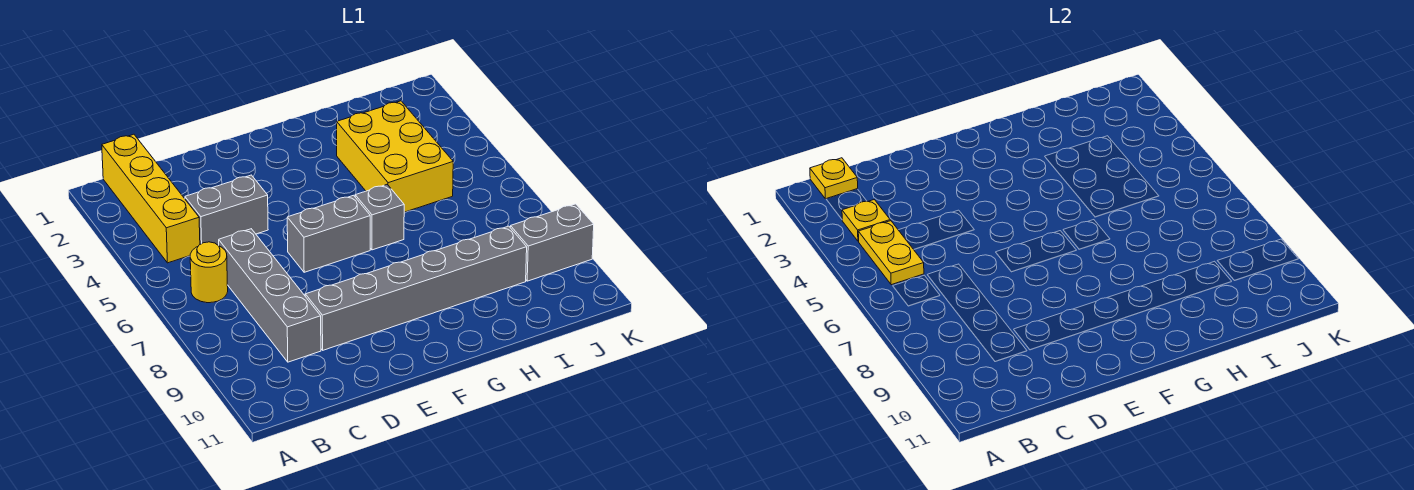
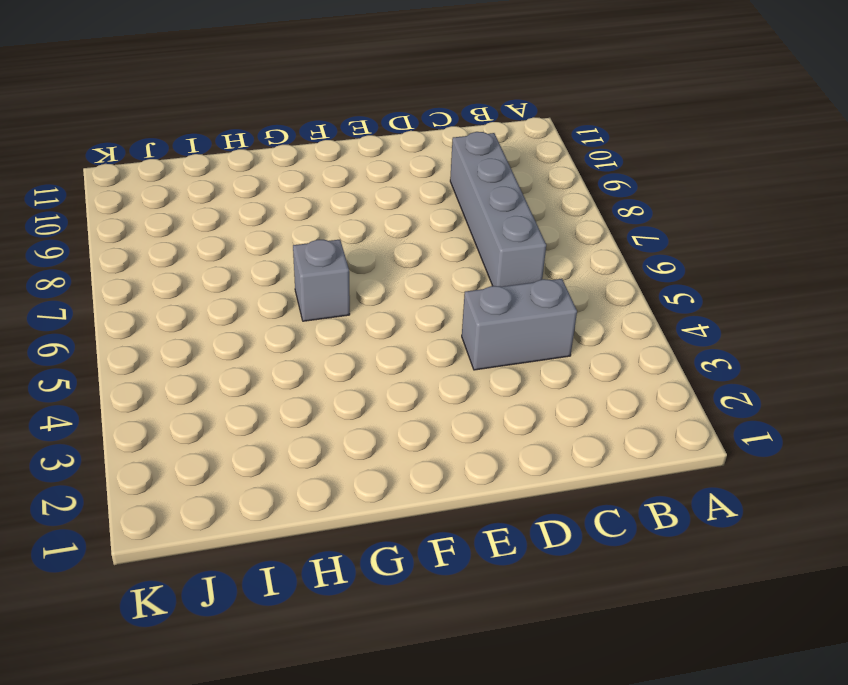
none -> yellow 1x4 brick [102,134,200,263]
none -> yellow 1x1 round brick [190,242,228,303]
none -> grey 1x6 brick [305,226,527,350]

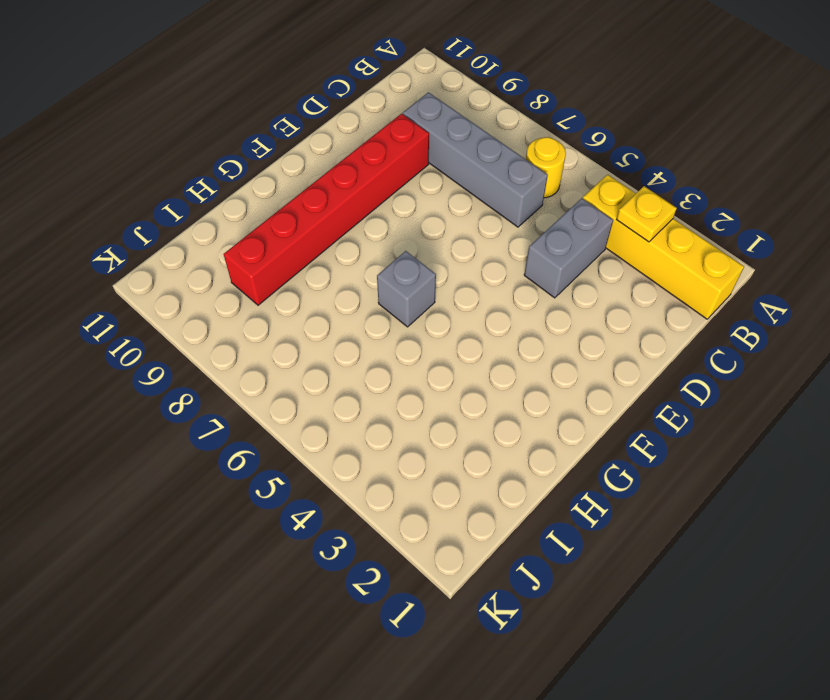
red 1x6 brick [224,114,429,305] -> grey 1x6 brick [305,226,527,350]
none -> grey 1x2 brick [287,195,370,272]
none -> yellow 2x3 brick [337,101,453,212]
none -> grey 1x2 brick [510,204,594,281]

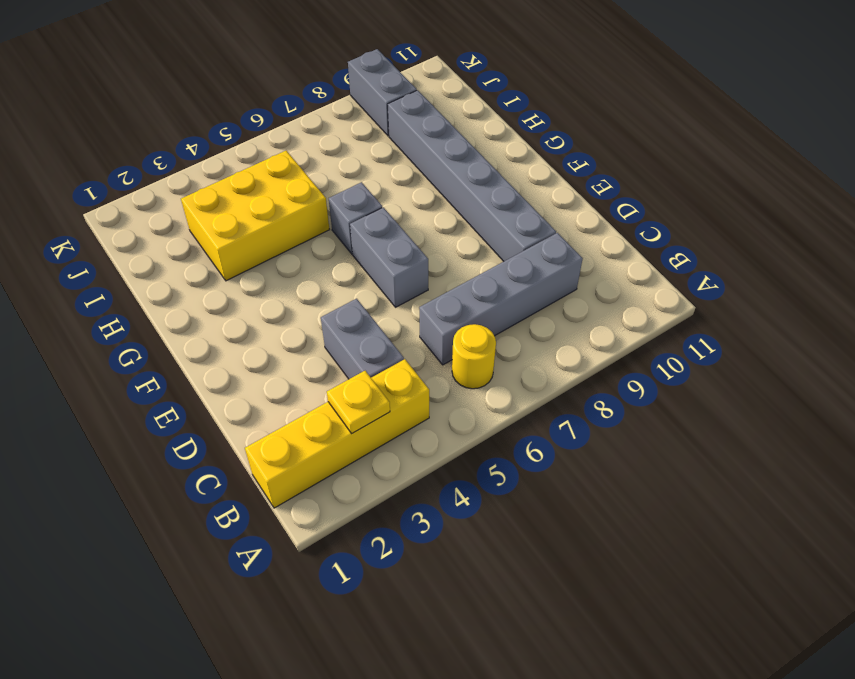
none -> yellow 1x1 plate [810,158,858,199]
none -> yellow 1x2 plate [858,221,924,285]

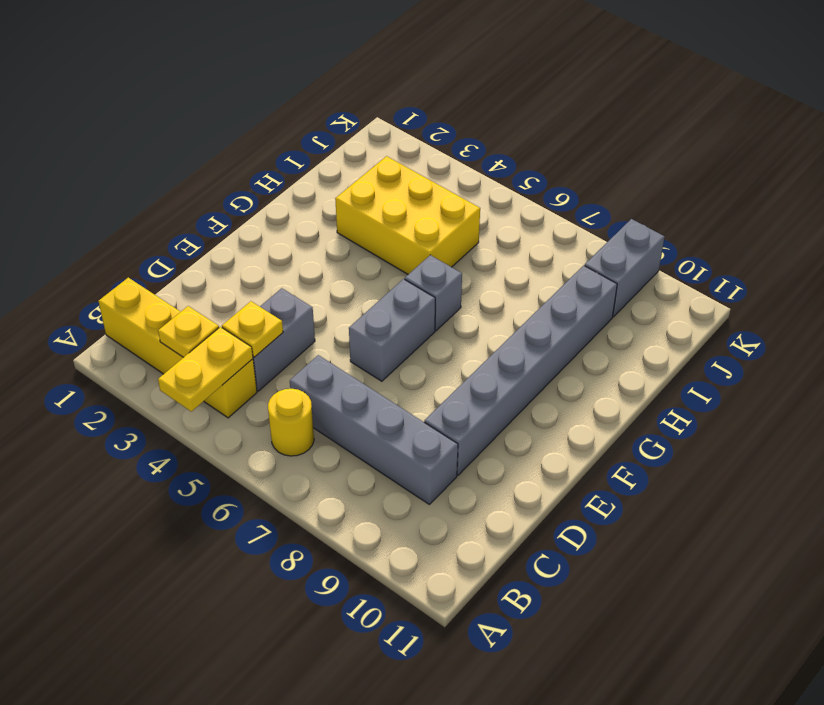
yellow 1x2 plate [158,327,253,411] -> yellow 1x2 plate turned to [858,221,924,285]
yellow 1x1 plate [222,301,283,357] -> yellow 1x1 plate moved to [810,158,858,199]

